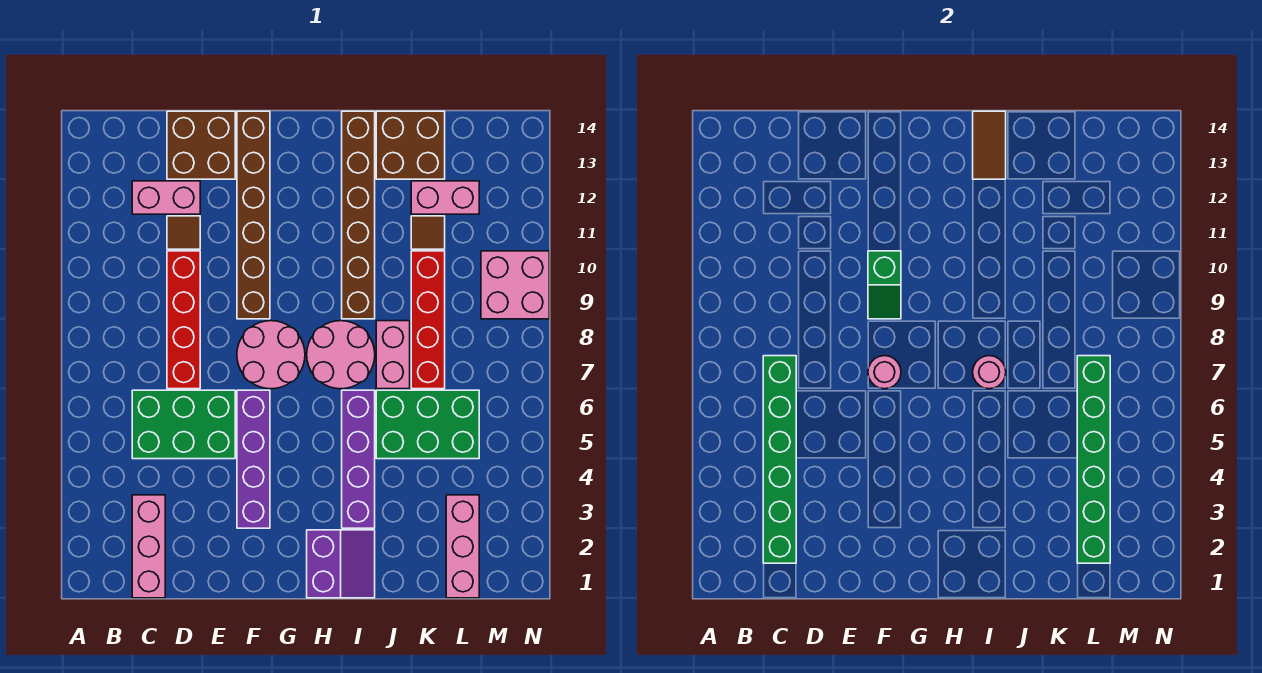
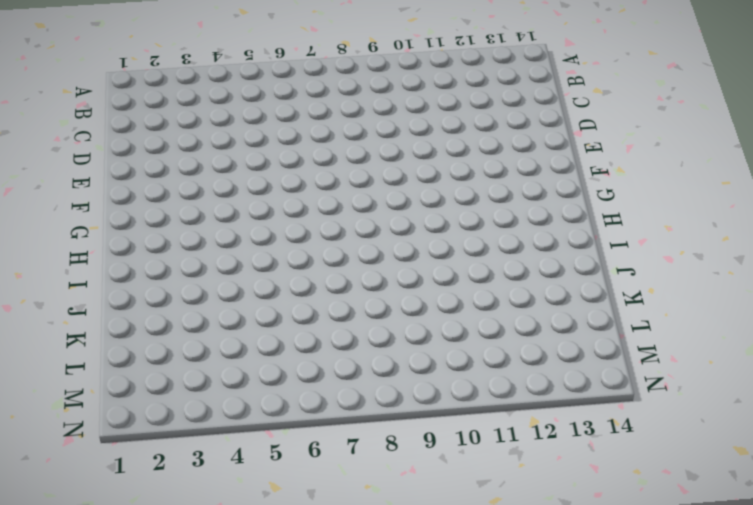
none -> pink 1x3 brick [132,495,165,598]
none -> green 2x3 brick [132,390,235,459]
none -> pink 1x2 brick [132,181,200,214]

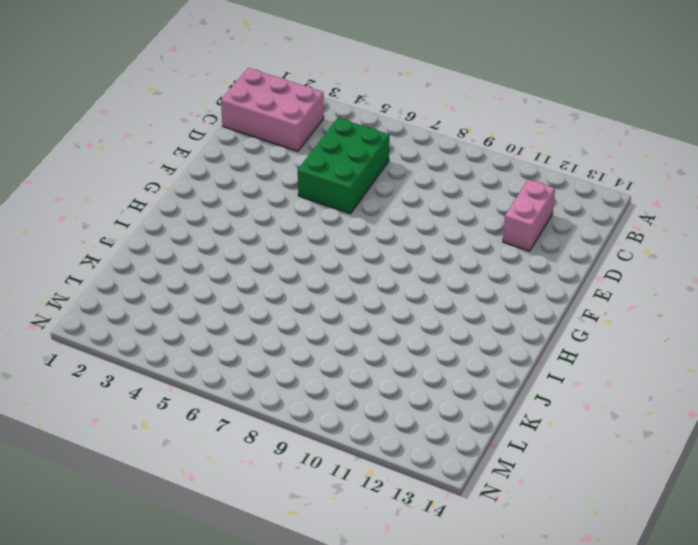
pink 2x3 brick [221,68,324,151] -> pink 1x3 brick [132,495,165,598]
none -> red 1x4 brick [167,251,200,389]
none -> brown 1x1 tile [167,216,200,249]
none -> brown 2x2 brick [167,111,235,179]

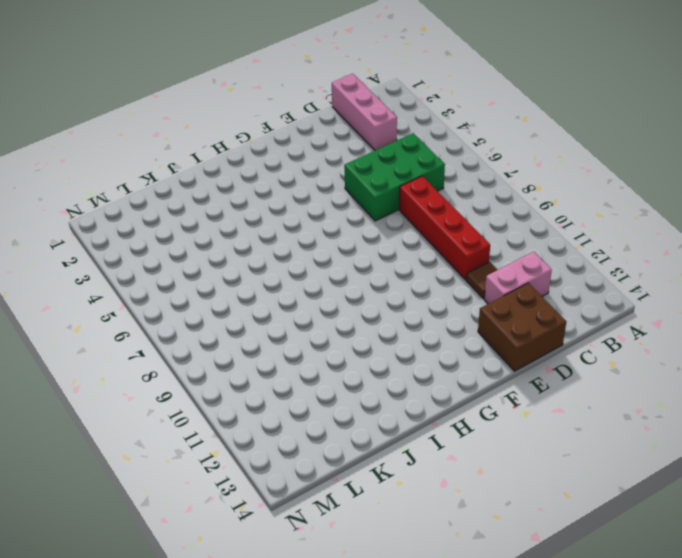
none -> purple 1x4 brick [237,390,270,528]
none -> pink 2x2 round brick [237,321,305,389]
none -> brown 1x6 brick [237,111,270,319]

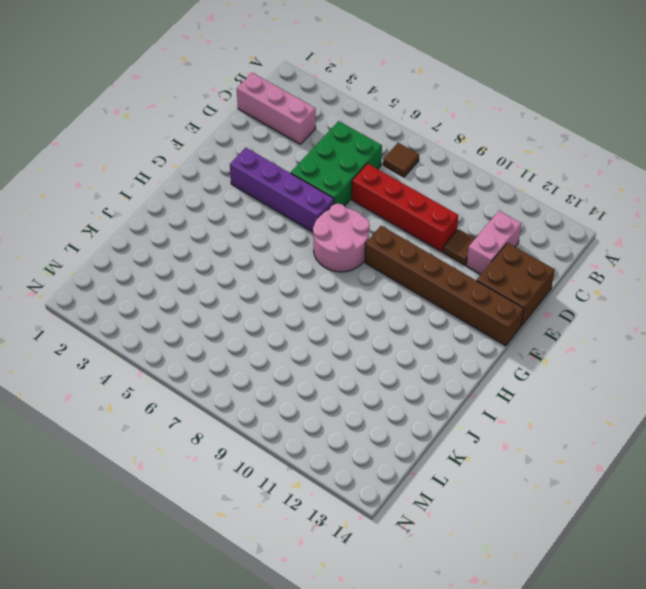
brown 1x1 tile [383,143,419,177] -> brown 1x1 tile moved to [411,216,445,249]
none -> purple 2x2 slope [307,530,375,598]
none -> pink 2x2 round brick [307,321,375,389]
none -> purple 1x4 brick [342,390,375,528]

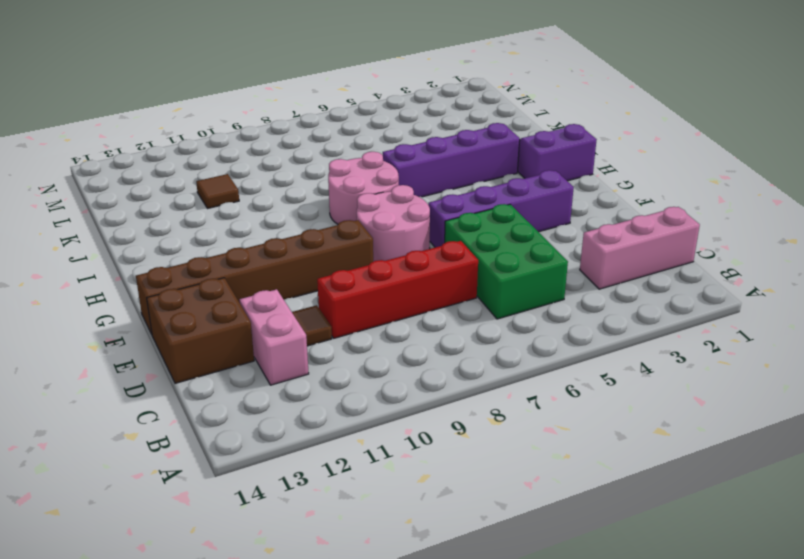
none -> brown 1x6 brick [342,111,375,319]
none -> green 2x3 brick [376,390,479,459]
none -> pink 1x2 brick [376,321,410,389]

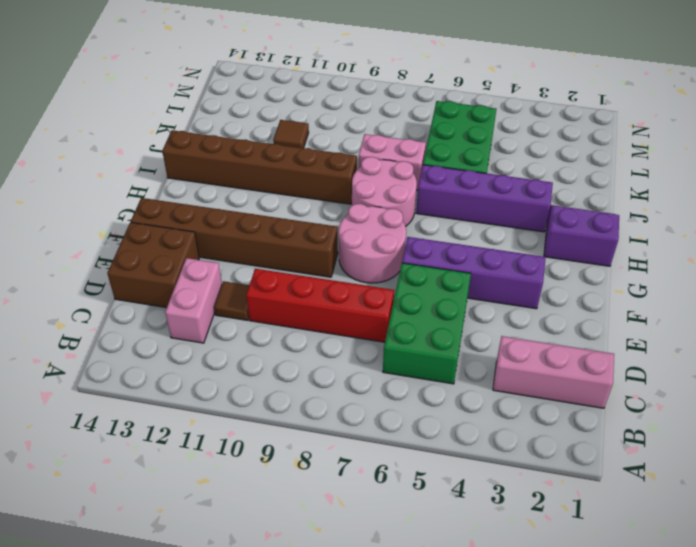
none -> brown 2x2 brick [376,111,445,179]
none -> red 1x4 brick [411,251,445,389]
none -> pink 1x2 brick [411,181,479,214]

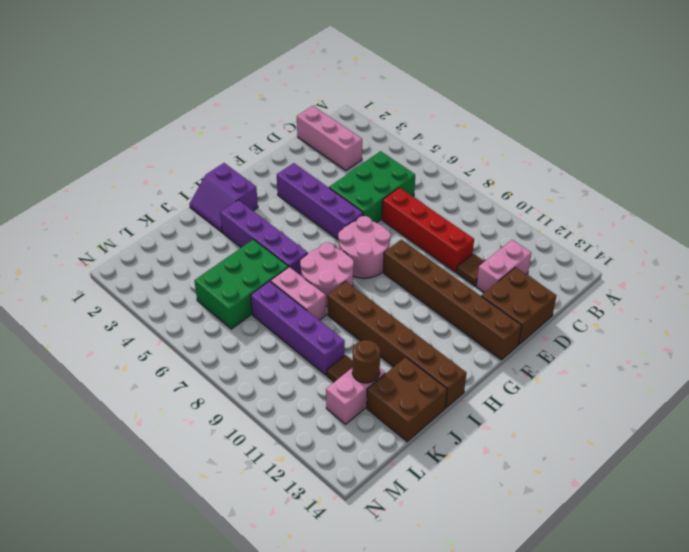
purple 1x4 brick [251,281,345,375] -> red 1x4 brick [411,251,445,389]
brown 1x1 round brick [352,340,380,383] -> none
none -> pink 1x3 brick [446,495,479,598]
none -> pink 2x2 brick [481,251,549,319]
none -> green 1x6 brick [763,356,796,563]

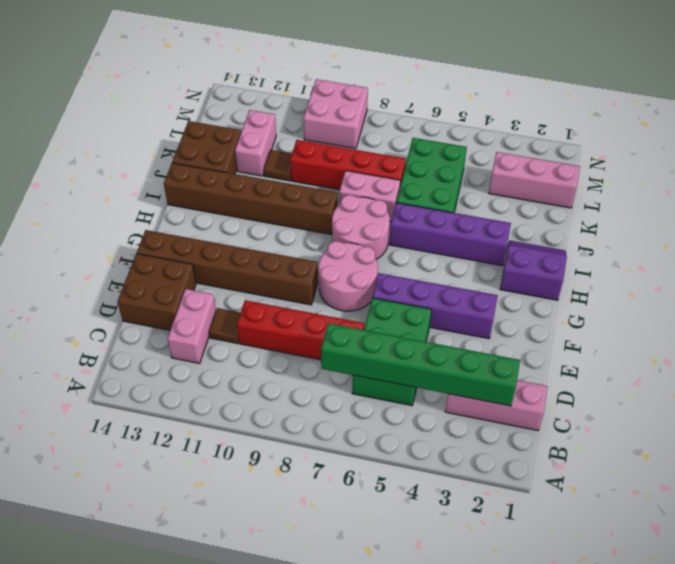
none -> pink 1x1 round brick [868,356,901,389]
none -> green 1x2 slope [868,251,901,319]
none -> pink 1x1 round brick [973,356,1006,389]

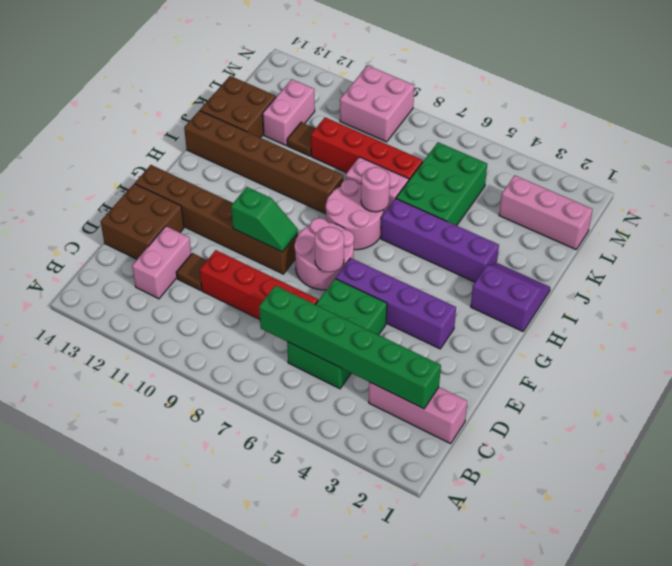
none -> brown 1x2 tile [973,111,1006,179]
none -> green 1x6 brick [1077,356,1110,563]

